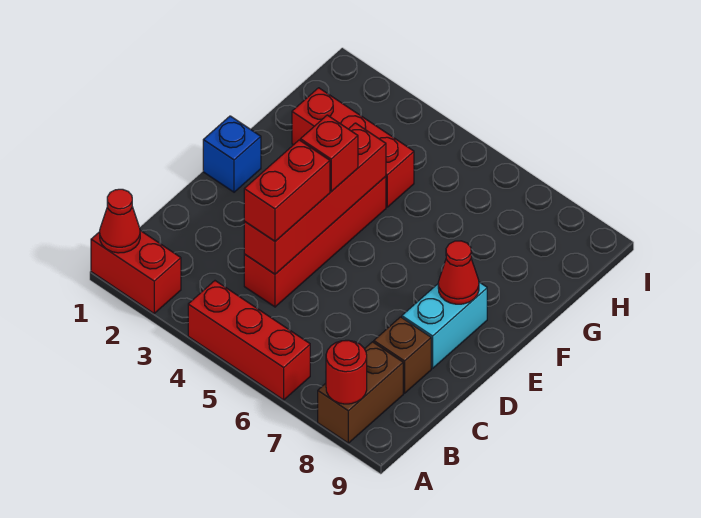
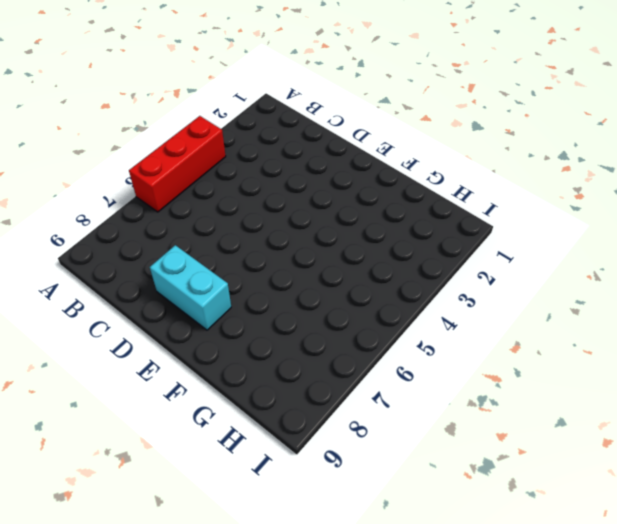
none -> red 1x2 brick [91,231,181,313]
none -> brown 1x2 brick [318,342,403,443]
none -> red 1x4 brick [244,176,386,307]

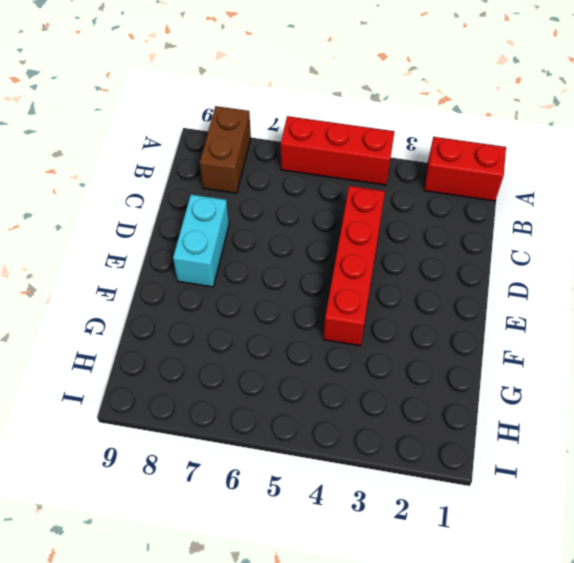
none -> brown 1x1 brick [374,317,431,393]
none -> blue 1x1 brick [203,116,261,192]
none -> red 1x3 brick [292,88,414,207]

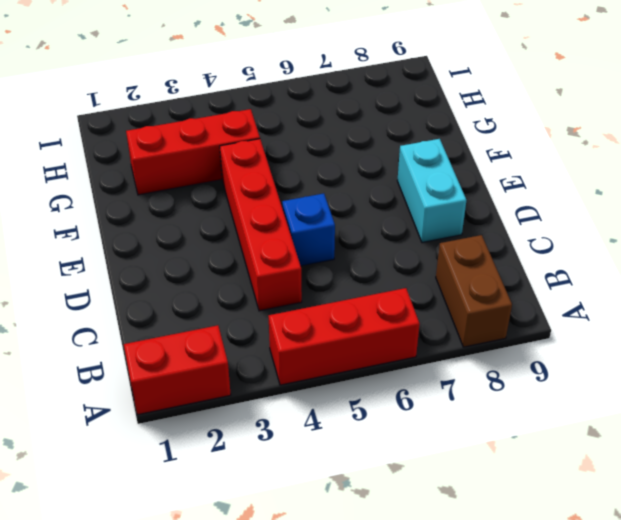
blue 1x1 brick [282,193,335,266] -> blue 1x1 brick moved to [203,116,261,192]
none -> brown 1x1 brick [374,317,431,393]
none -> red 1x1 cone [100,189,140,253]
none -> red 1x1 round brick [326,340,367,404]

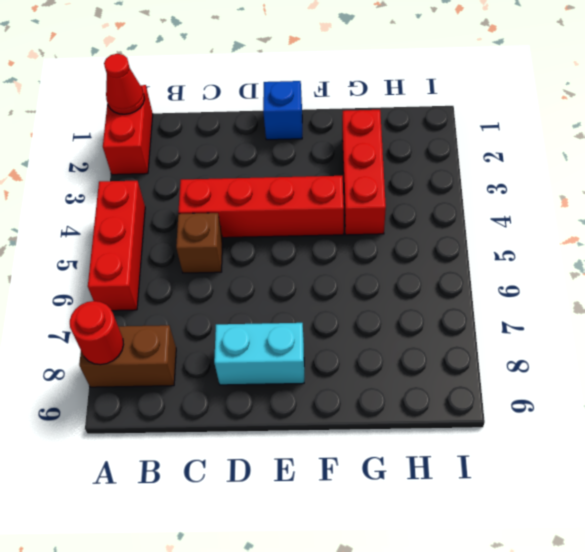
brown 1x1 brick [176,213,223,273] -> brown 1x1 brick moved to [374,317,431,393]
none -> red 1x4 brick [244,123,386,274]
none -> red 1x1 cone [438,241,479,304]
none -> red 1x2 brick [244,140,330,241]

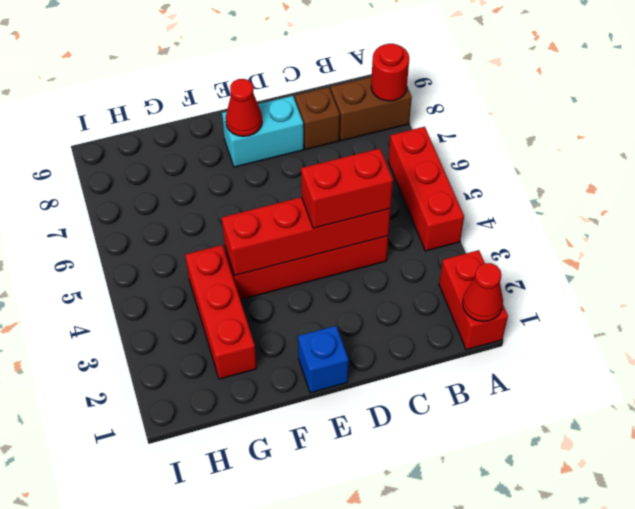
none -> red 1x1 brick [300,115,358,192]

